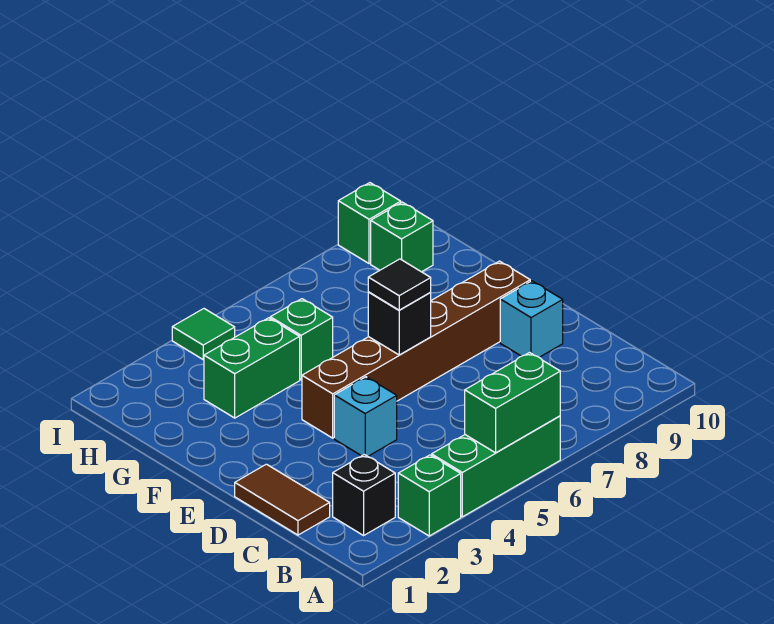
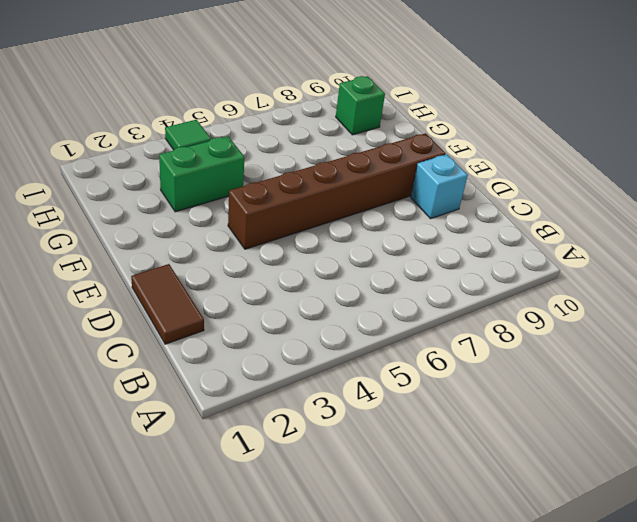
none -> green 1x1 brick [398,455,461,536]
none -> green 1x3 brick [432,416,560,517]
none -> black 1x1 brick [333,454,395,535]

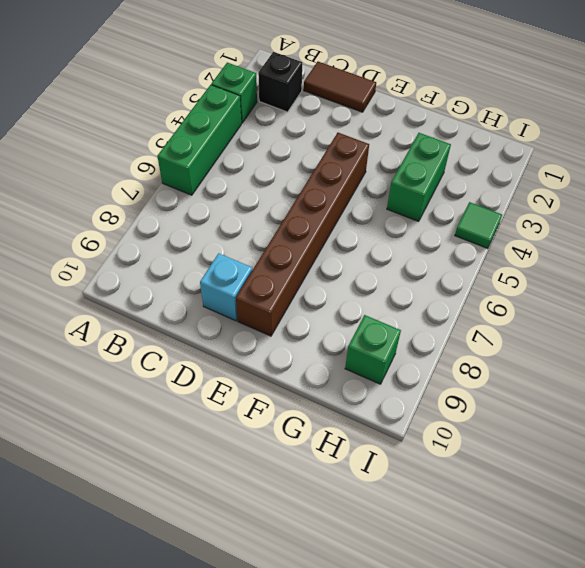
none -> cyan 1x1 brick [334,377,397,456]
none -> green 1x1 brick [270,299,333,380]
none -> green 1x1 brick [338,183,401,264]

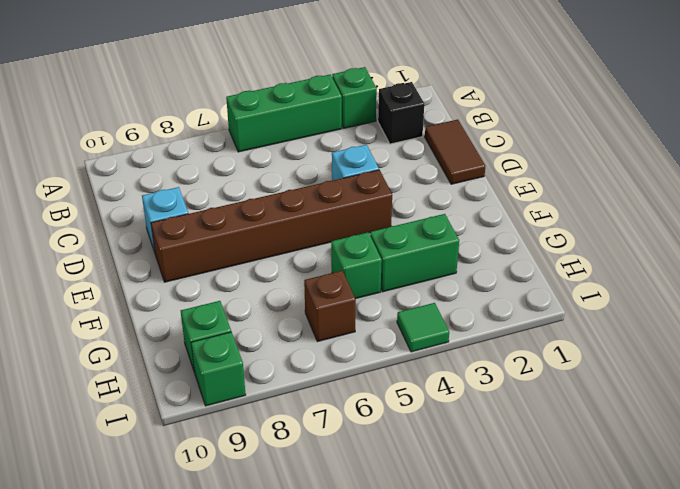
brown 1x1 brick [304,271,356,342] -> none
none -> green 1x2 brick [465,353,560,453]
none -> black 1x1 brick [368,292,431,355]
none -> black 1x1 tile [368,259,431,310]

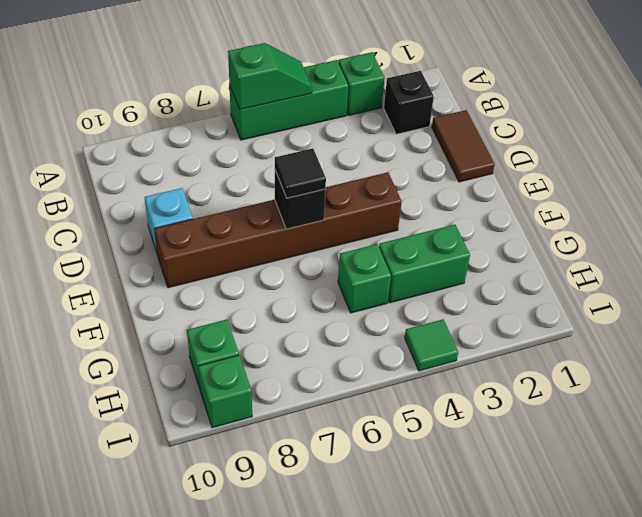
green 1x2 slope [228,43,312,109] -> green 1x2 brick [465,353,560,453]
none -> cyan 1x1 brick [334,377,397,456]

